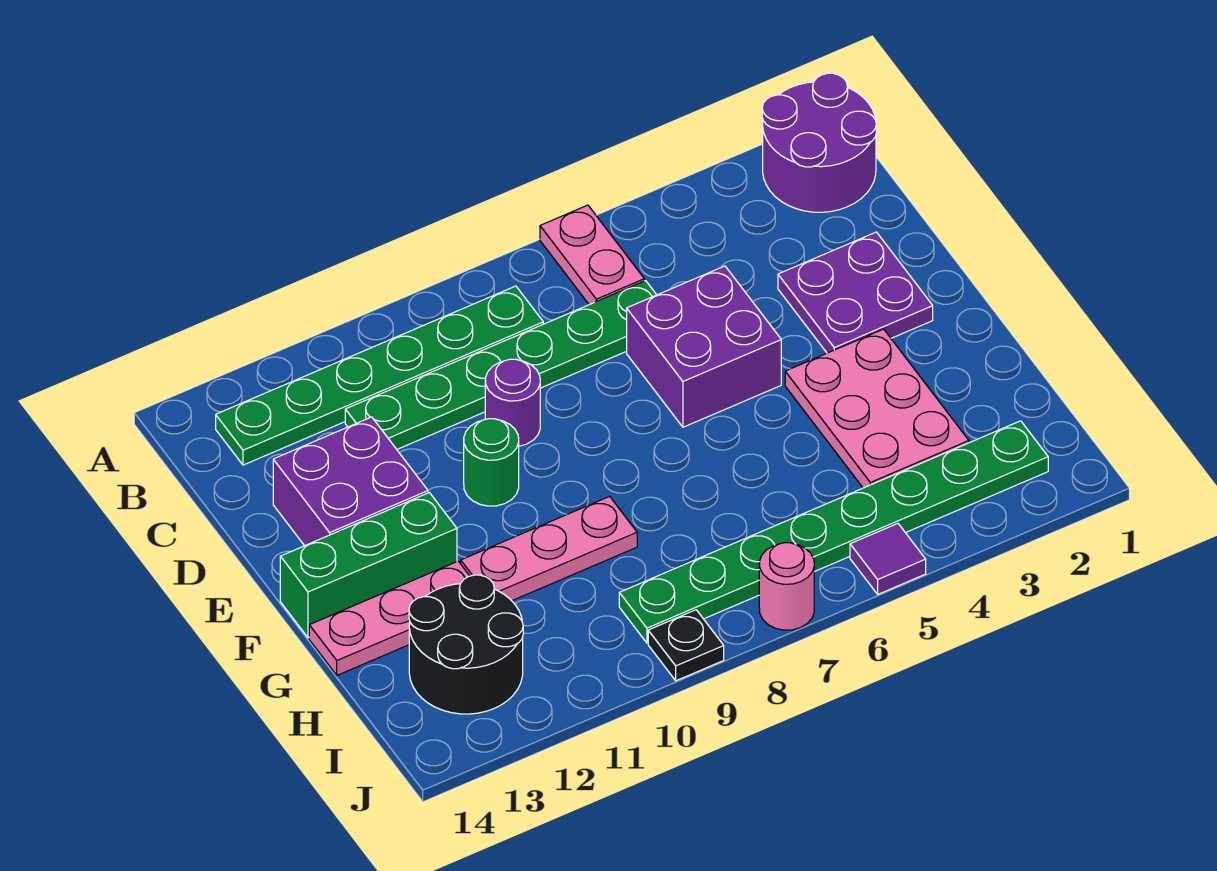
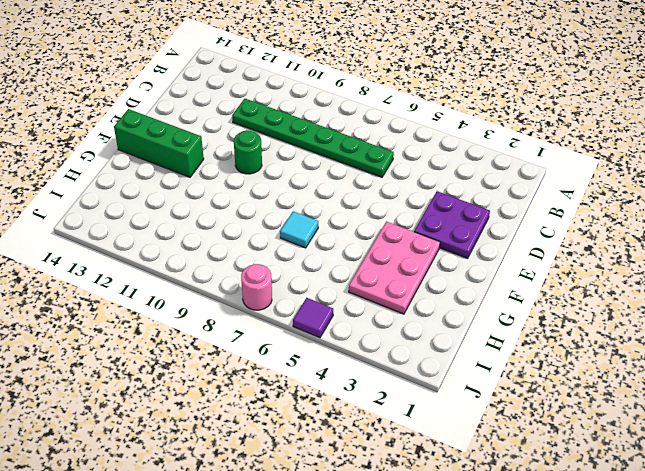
cyan 1x1 tile [280,211,318,248] -> none
none -> purple 2x2 round brick [762,73,876,212]
none -> pink 1x2 plate [540,205,644,305]
none -> green 1x6 plate [216,286,543,465]

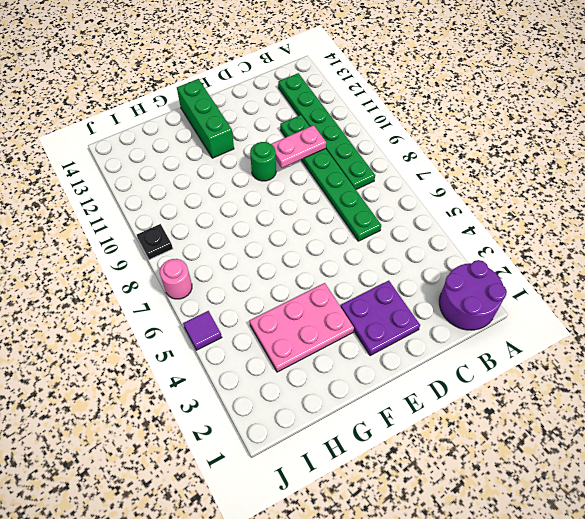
pink 1x2 plate [272,125,326,168] -> pink 1x2 plate moved to [540,205,644,305]
none -> purple 2x2 brick [627,266,781,427]
none -> purple 1x1 round brick [485,359,540,446]
none -> purple 2x2 brick [273,417,428,546]

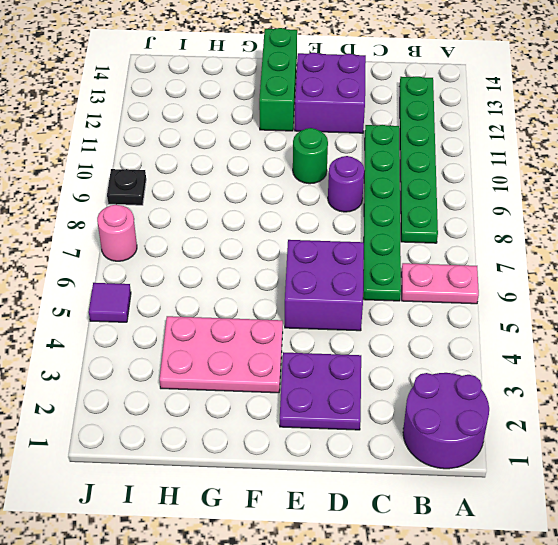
none -> pink 1x3 plate [461,496,637,601]
none -> pink 1x3 plate [309,561,469,675]
none -> black 2x2 round brick [409,575,523,714]

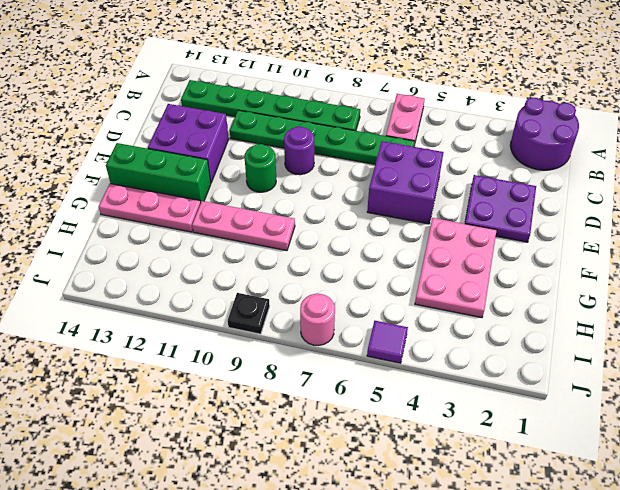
none -> black 2x2 round brick [409,575,523,714]
none -> green 1x8 plate [619,421,1048,643]

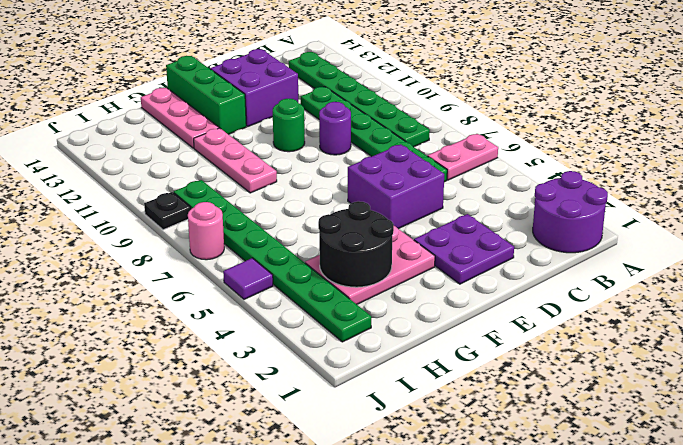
black 2x2 round brick [318,201,394,287] -> black 2x2 round brick moved to [409,575,523,714]

